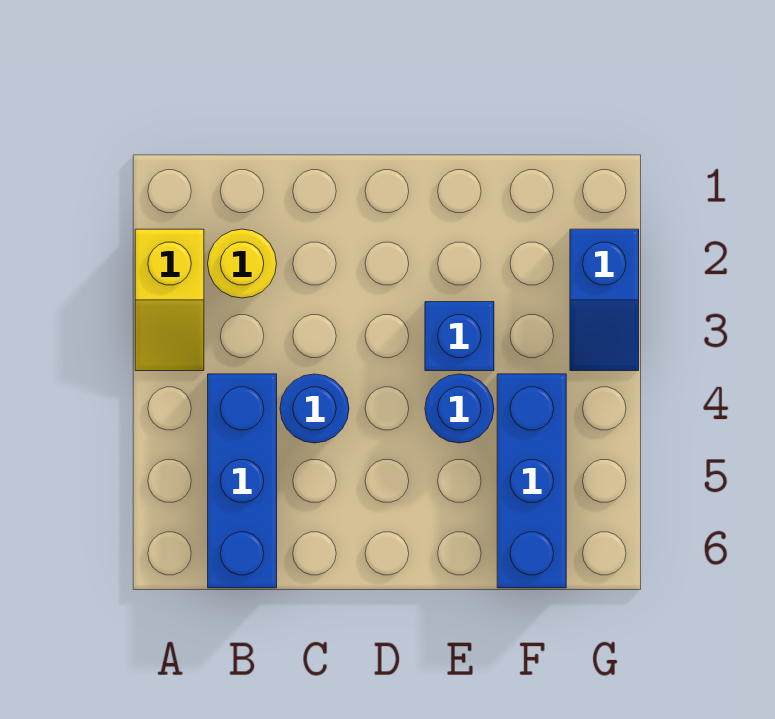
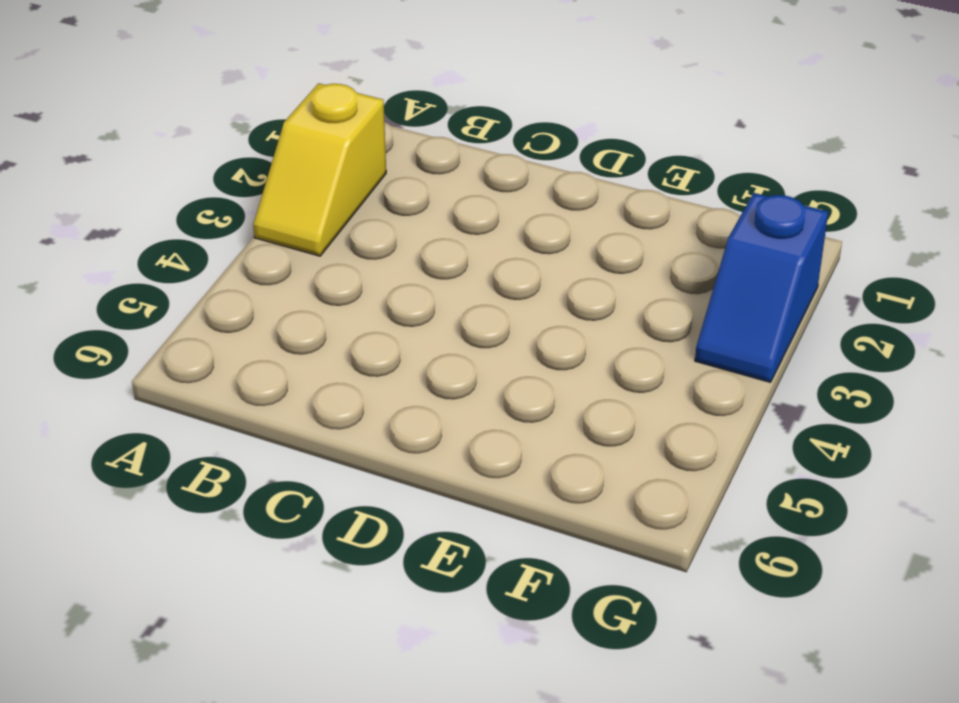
none -> yellow 1x1 round brick [208,229,277,298]
none -> blue 1x3 brick [208,374,277,588]

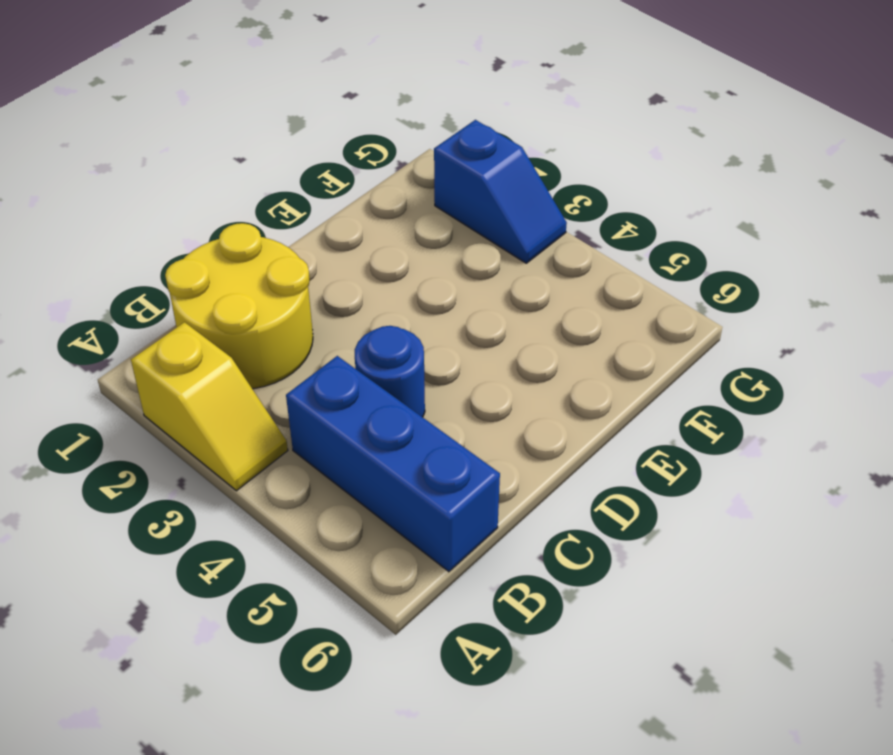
yellow 2x2 round brick [165,223,313,389] -> yellow 1x1 round brick [208,229,277,298]
none -> blue 1x1 brick [425,302,494,371]
none -> blue 1x1 round brick [425,374,494,443]

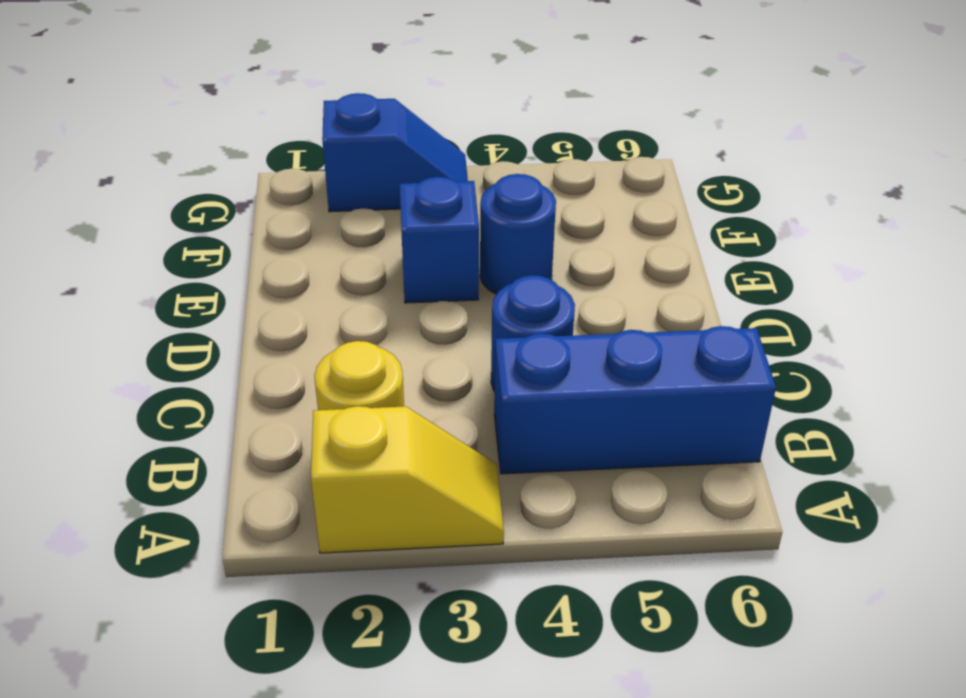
none -> blue 1x3 brick [497,374,566,588]

